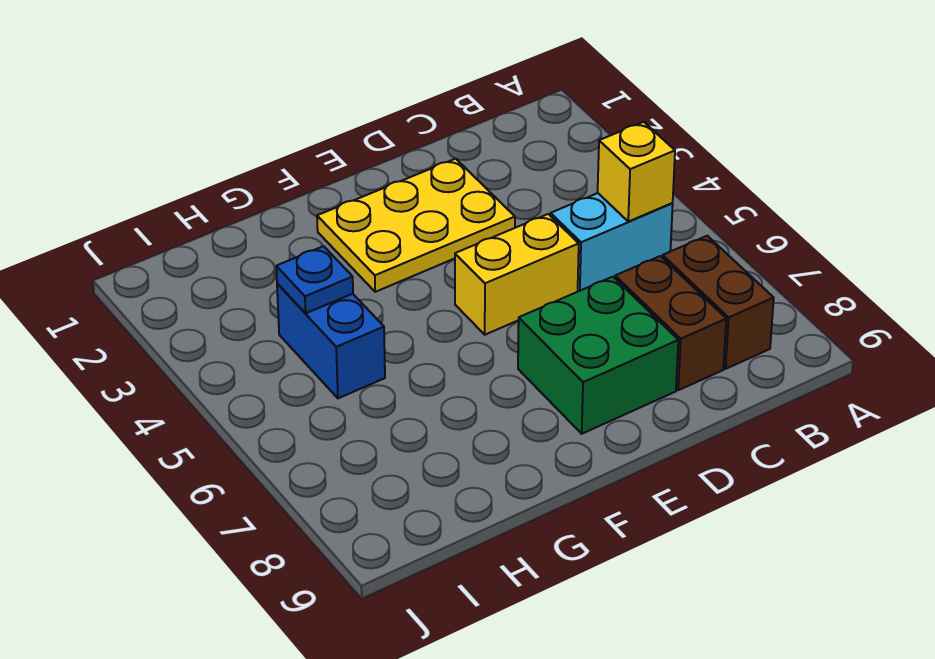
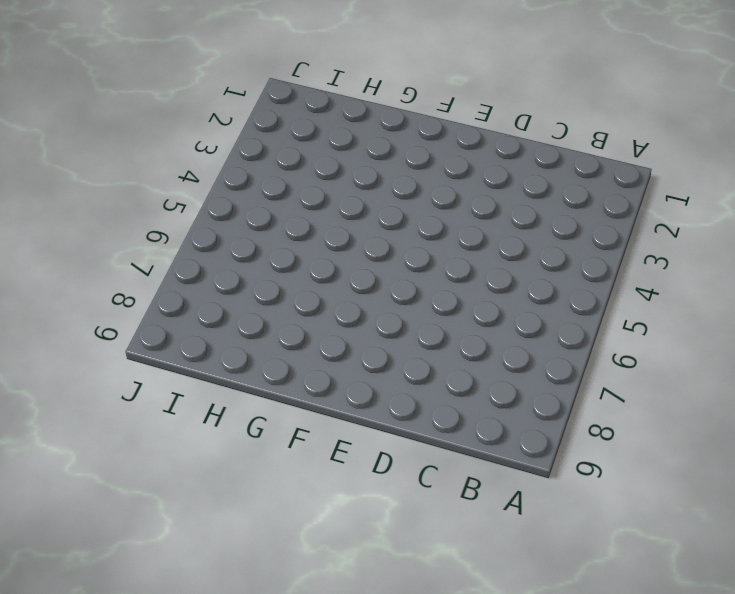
none -> cyan 1x2 brick [551,193,673,291]
none -> brown 1x2 brick [663,236,774,369]

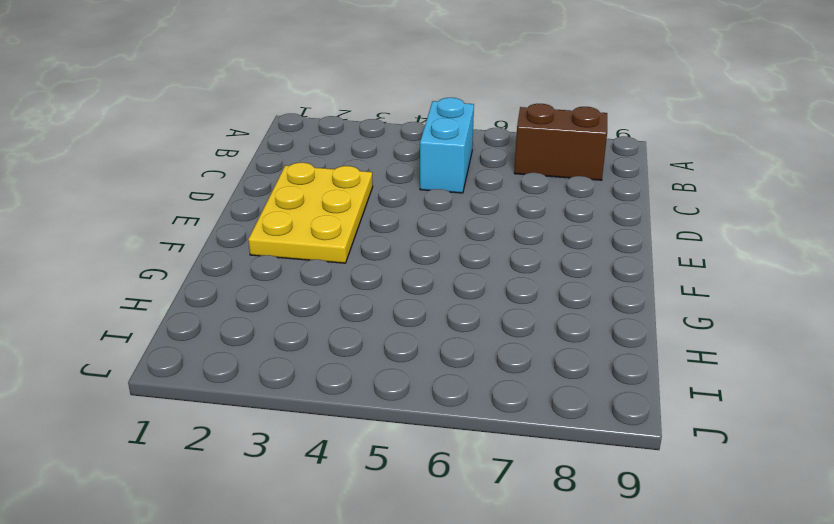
none -> brown 1x2 brick [615,256,726,390]
none -> yellow 1x2 brick [455,214,579,335]

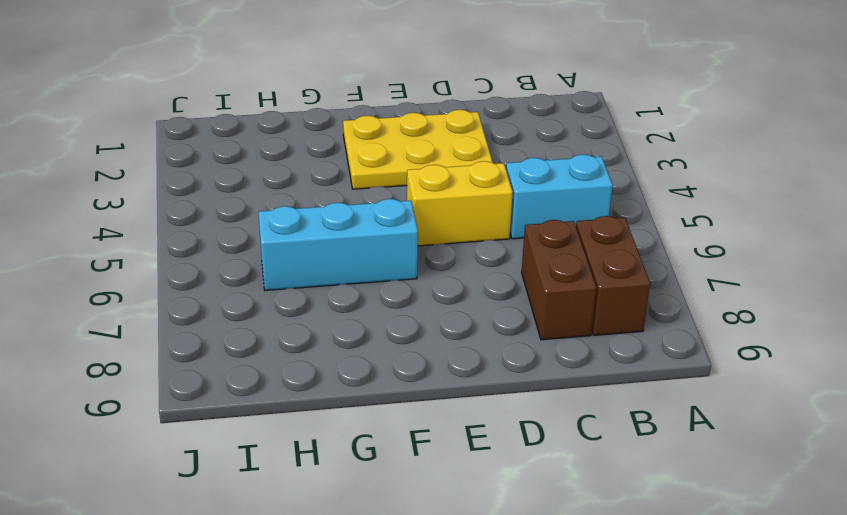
cyan 1x3 brick [259,199,418,290] -> none
none -> green 2x2 brick [518,277,678,434]
none -> blue 1x2 brick [277,283,385,398]

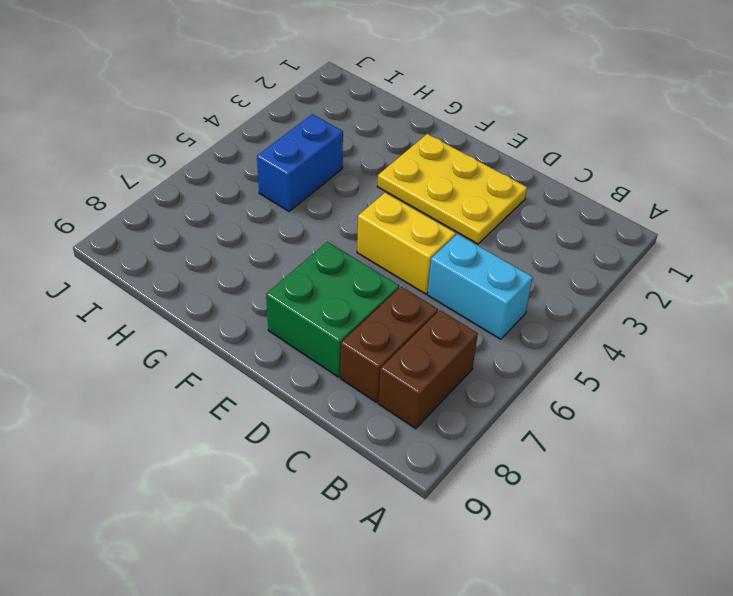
none -> yellow 1x1 brick [598,122,675,222]
none -> blue 1x1 plate [276,246,353,313]

